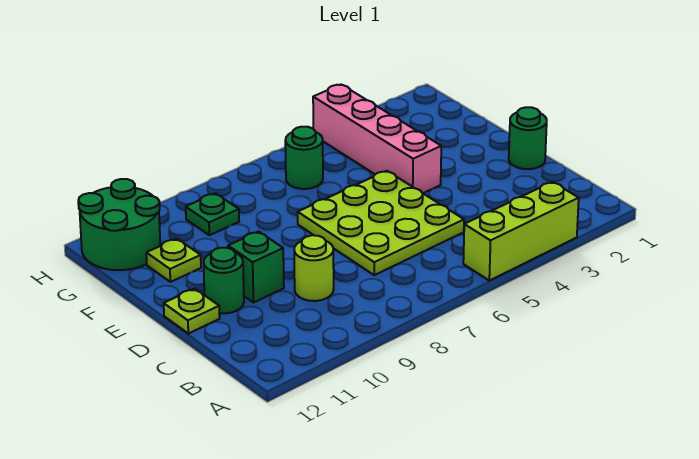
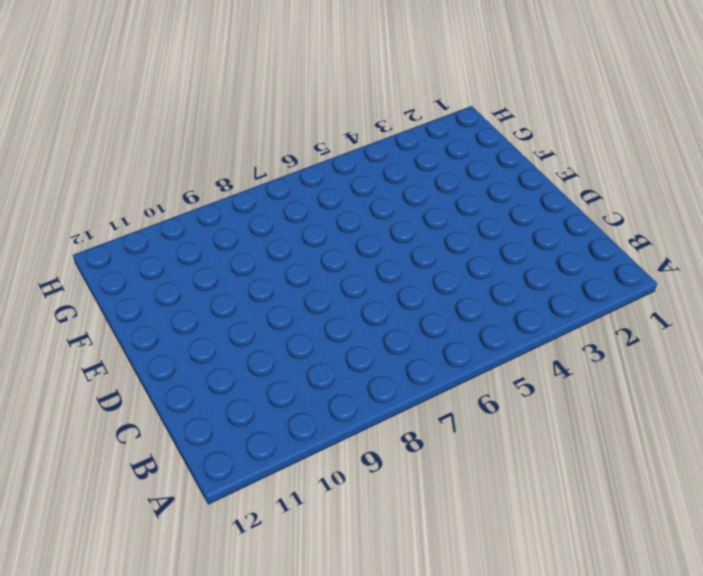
none -> lime 1x3 brick [463,182,579,281]
none -> lime 3x3 plate [298,171,464,275]
none -> lime 1x1 round brick [294,235,334,301]

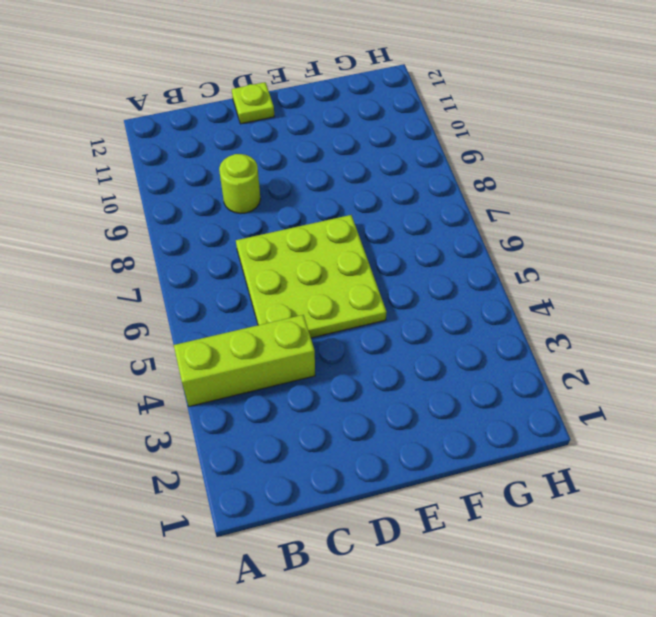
lime 1x3 brick [174,315,315,407] -> lime 1x3 brick turned to [463,182,579,281]
none -> green 1x1 round brick [509,107,547,169]
none -> green 1x1 brick [228,231,284,303]
none -> green 1x1 round brick [204,248,244,313]

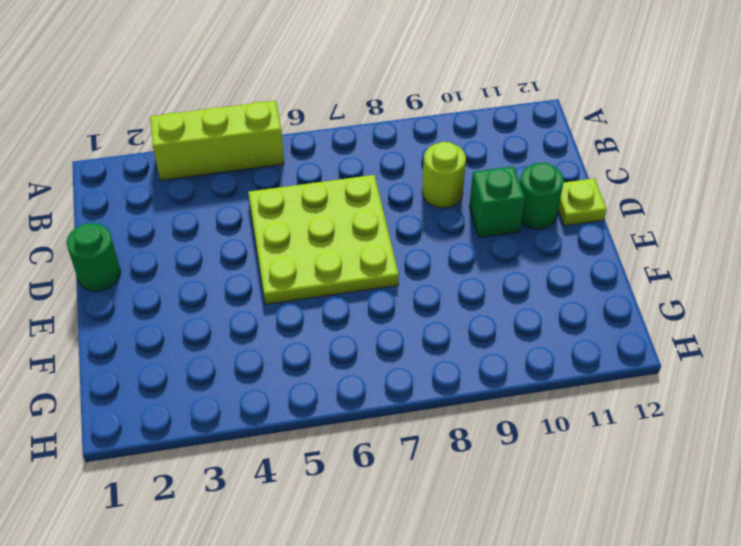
none -> pink 1x4 brick [313,85,441,193]
none -> lime 1x1 plate [146,239,201,282]
none -> green 1x1 round brick [285,127,323,189]

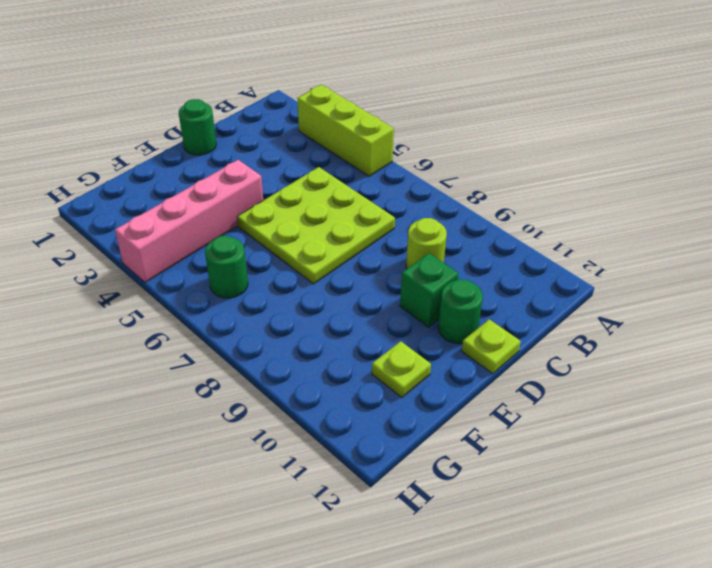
none -> green 1x1 plate [186,193,239,235]
none -> green 2x2 round brick [78,179,160,270]

